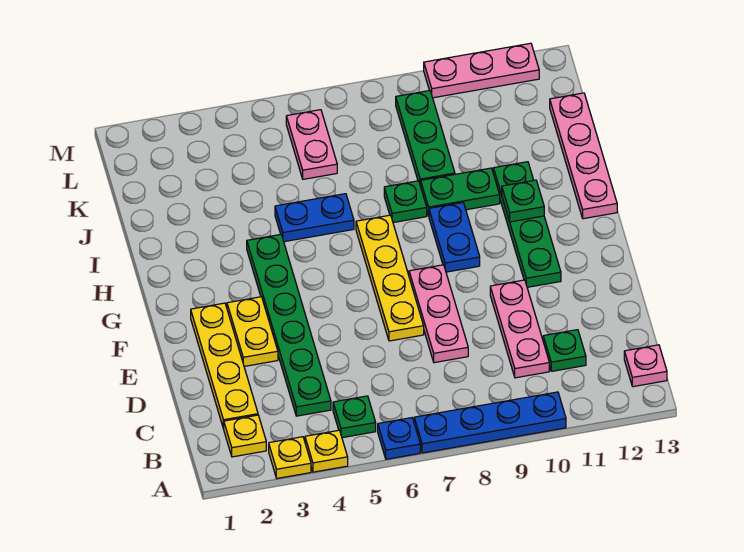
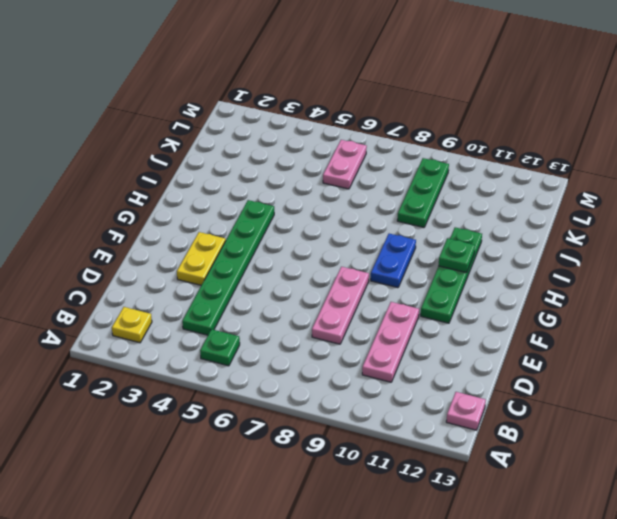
none -> yellow 1x1 plate [269,437,311,478]
none -> yellow 1x1 plate [305,430,348,472]
none -> blue 1x1 plate [378,418,420,459]

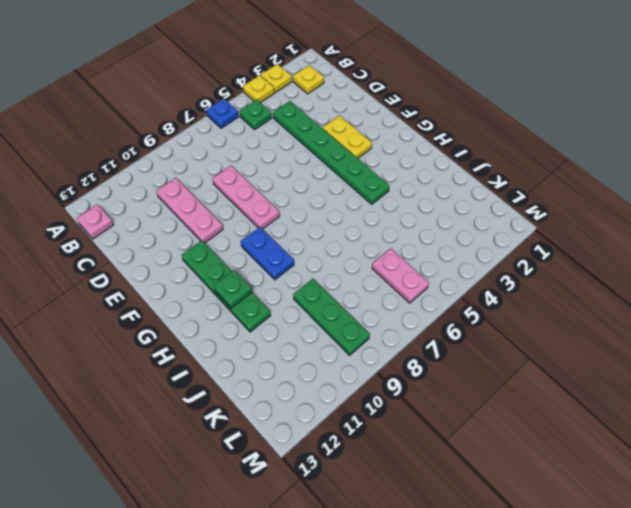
none -> blue 1x4 plate [414,392,566,453]
none -> yellow 1x4 plate [191,303,258,429]
none -> green 1x1 plate [543,330,586,371]

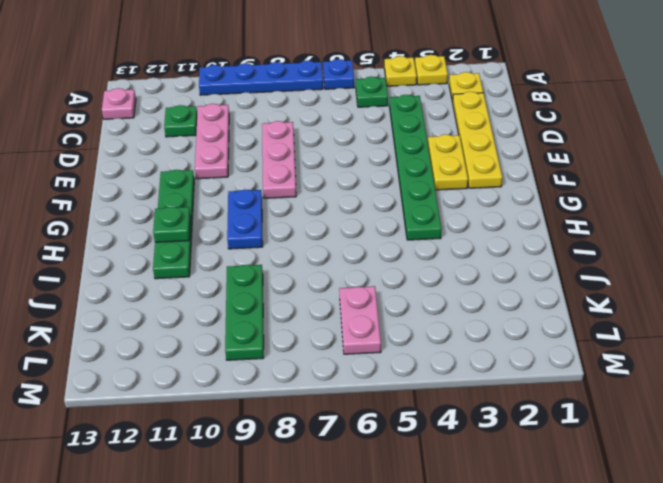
none -> yellow 1x4 plate [356,215,424,341]
none -> pink 1x4 plate [550,93,617,219]
none -> blue 1x2 plate [275,194,354,242]

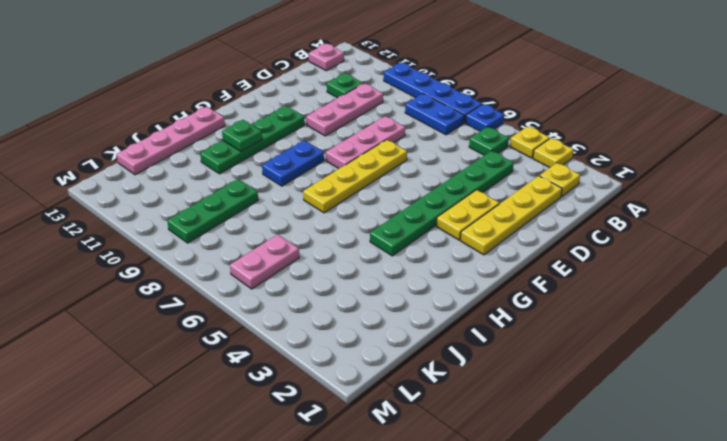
blue 1x2 plate [405,94,464,135] -> blue 1x2 plate moved to [275,194,354,242]
none -> green 1x1 plate [384,181,427,223]
none -> green 1x2 plate [421,168,500,216]
none -> pink 1x3 plate [424,43,539,98]

